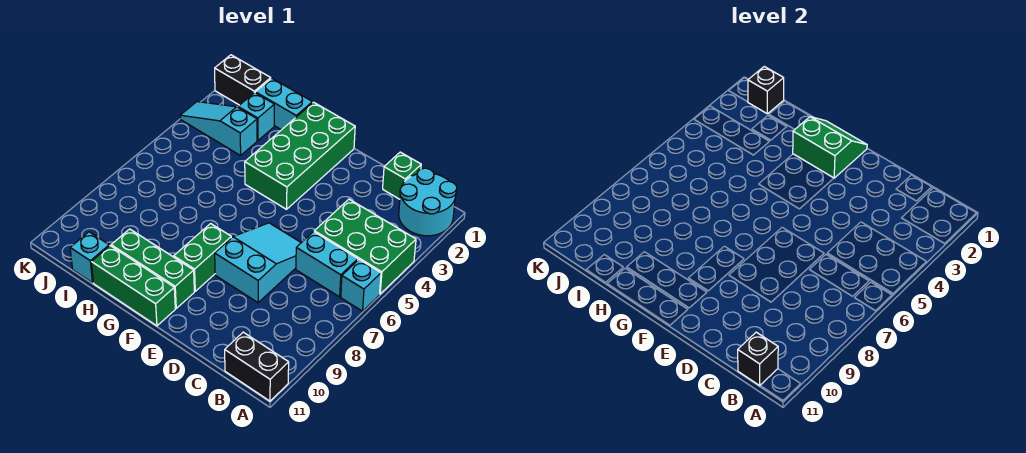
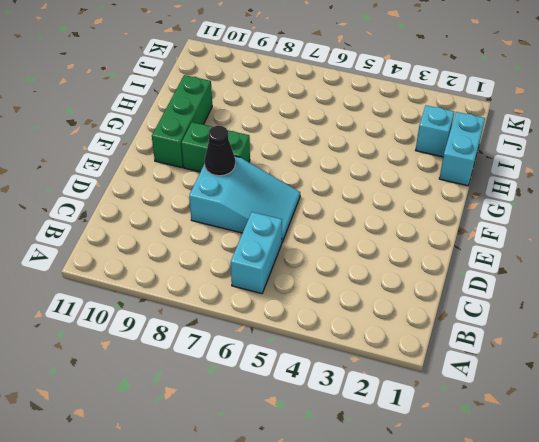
black 1x1 cone [204,126,235,176] -> none
none -> cyan 2x2 round brick [399,168,457,236]
none -> green 2x3 brick [314,199,416,294]
none -> cyan 1x1 brick [341,260,381,311]

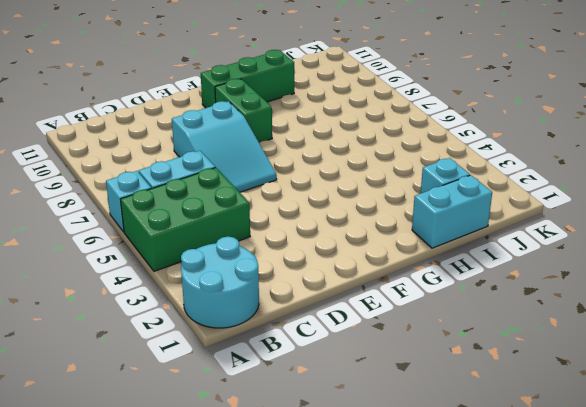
none -> black 1x2 brick [225,332,289,401]
none -> green 1x1 brick [383,152,421,199]
none -> green 2x4 brick [245,102,355,209]

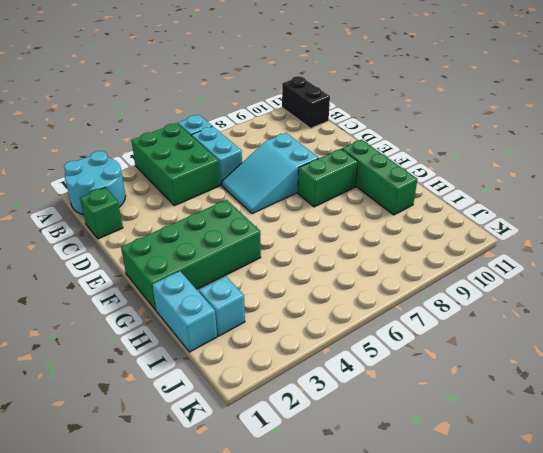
none -> green 1x3 brick [92,246,175,326]
none -> cyan 1x3 slope [180,102,257,155]
none -> cyan 1x1 brick [70,232,109,283]

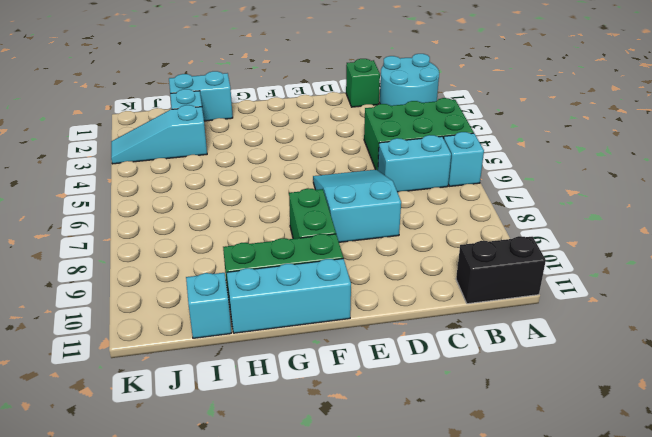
cyan 1x3 brick [227,259,351,333] -> green 1x3 brick [92,246,175,326]
none -> green 2x4 brick [245,102,355,209]
none -> black 1x2 brick [215,55,271,105]
none -> black 1x1 brick [738,332,778,386]

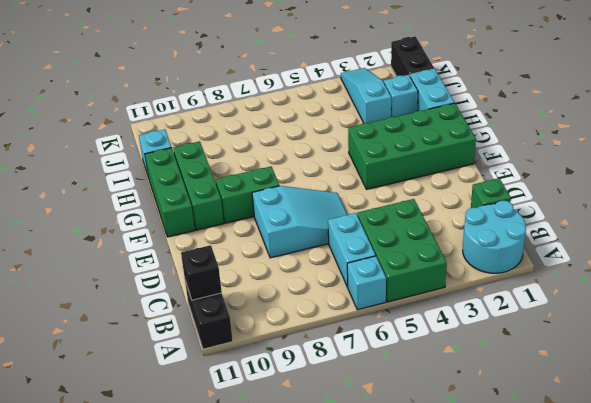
none -> green 2x2 slope [793,117,867,178]
none -> black 1x1 brick [748,67,784,114]

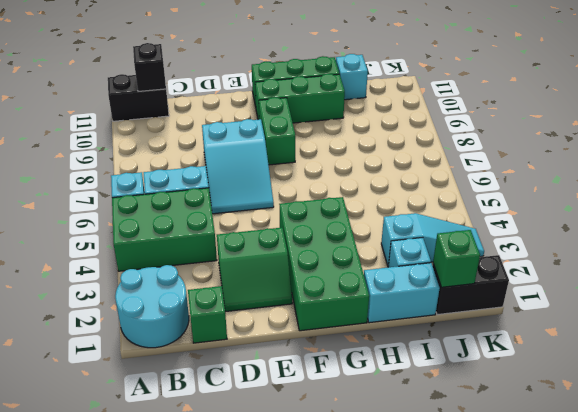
green 2x2 slope [217,228,292,312] -> green 2x2 slope moved to [793,117,867,178]
green 1x1 brick [433,230,480,287] -> black 1x1 brick [748,67,784,114]

